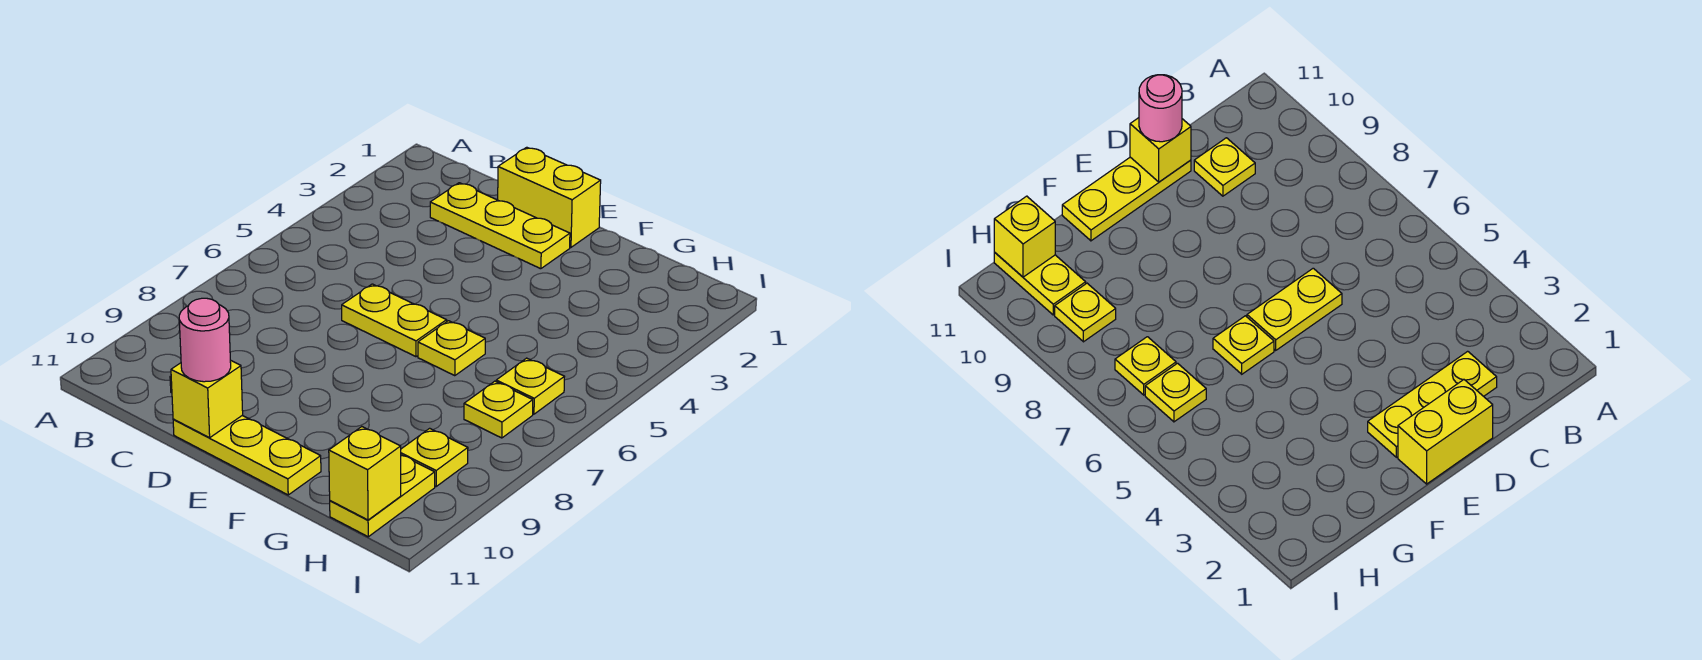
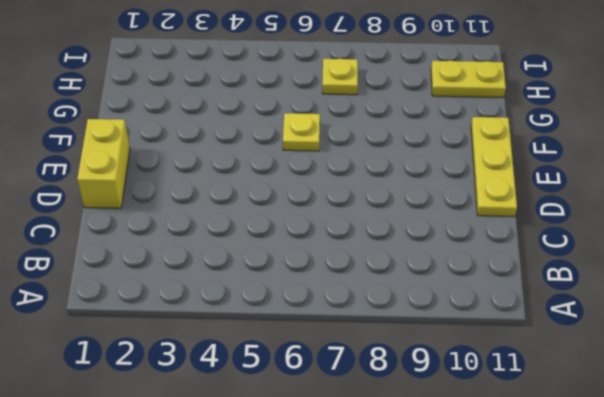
none -> yellow 1x3 plate [430,183,570,269]
none -> yellow 1x1 plate [1194,138,1255,196]
none -> yellow 1x2 plate [342,284,447,357]

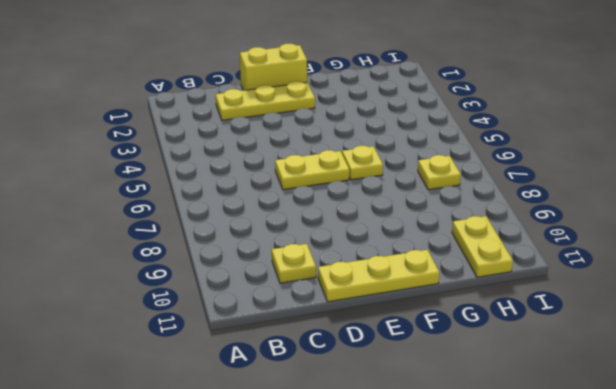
none -> yellow 1x1 plate [496,358,564,414]
none -> yellow 1x1 plate [401,428,468,486]
none -> yellow 1x1 brick [171,360,243,438]

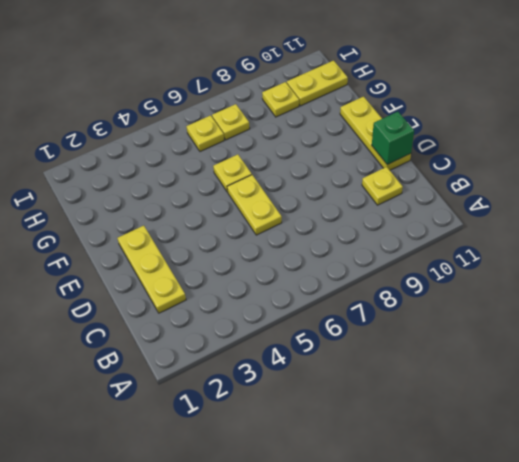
green 1x1 brick [372,112,414,165] -> yellow 1x1 brick [171,360,243,438]
none -> yellow 1x2 brick [498,147,601,247]
none -> yellow 1x1 brick [329,427,401,520]
none -> pink 1x1 round brick [179,298,231,382]

